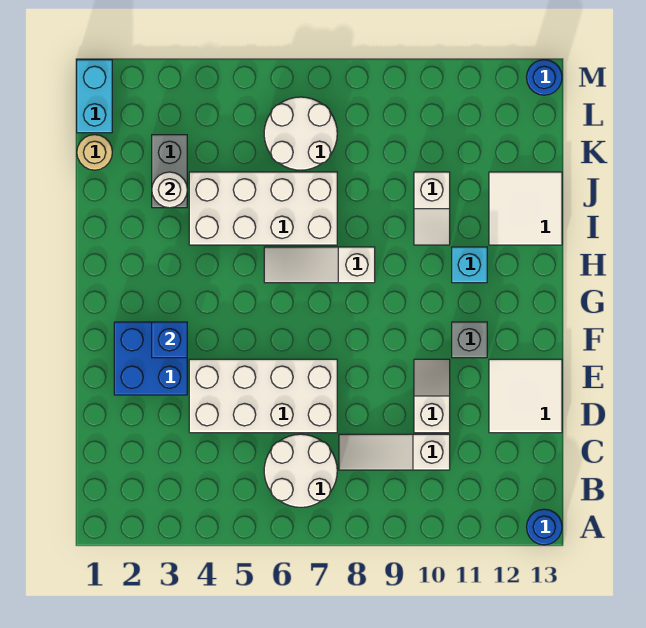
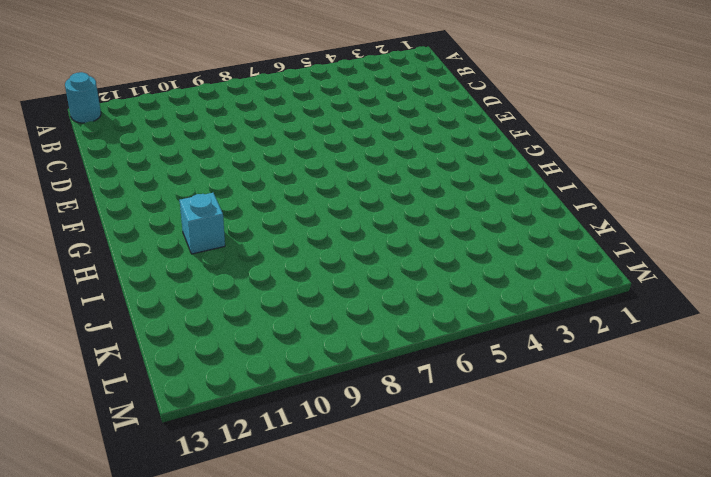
cyan 1x1 round brick [65,72,101,123] -> blue 1x1 round brick [527,509,562,545]
none -> white 2x2 round brick [264,434,337,507]
none -> white 1x3 slope [339,434,450,470]
none -> white 2x4 brick [189,359,337,433]

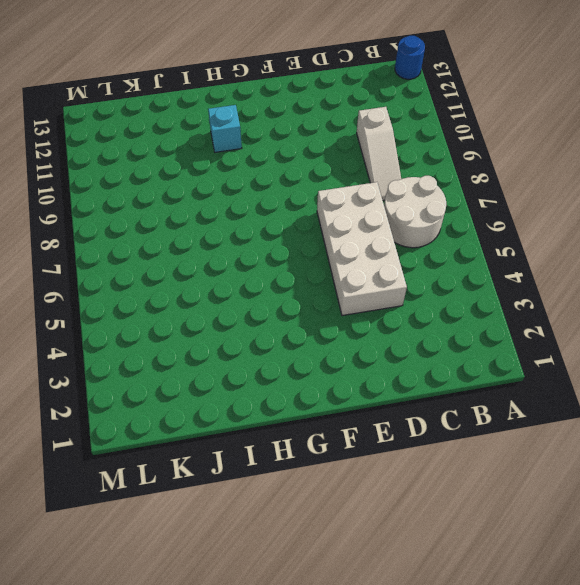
none -> white 1x2 slope [414,359,450,433]
none -> white 2x2 tile [489,359,562,433]
none -> blue 2x2 brick [114,322,187,395]

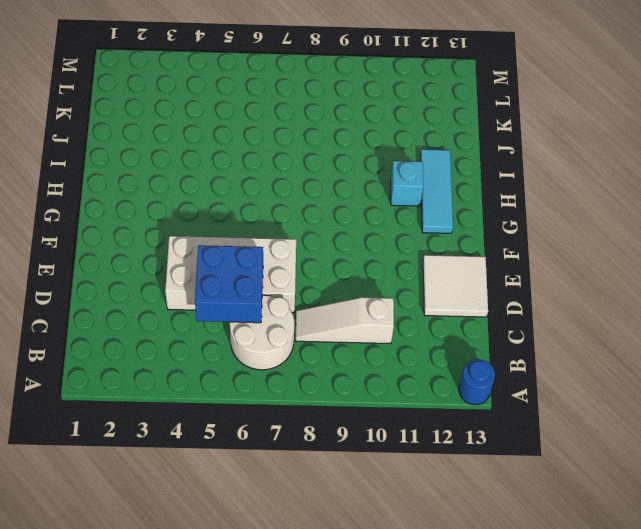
blue 2x2 brick [195,245,263,323] -> blue 2x2 brick moved to [114,322,187,395]
cyan 1x3 tile [420,149,453,233] -> white 2x2 tile [489,172,562,245]
none -> white 1x2 slope [414,359,450,433]
none -> grey 1x1 brick [452,322,487,358]
none -> white 1x3 slope [264,247,375,283]

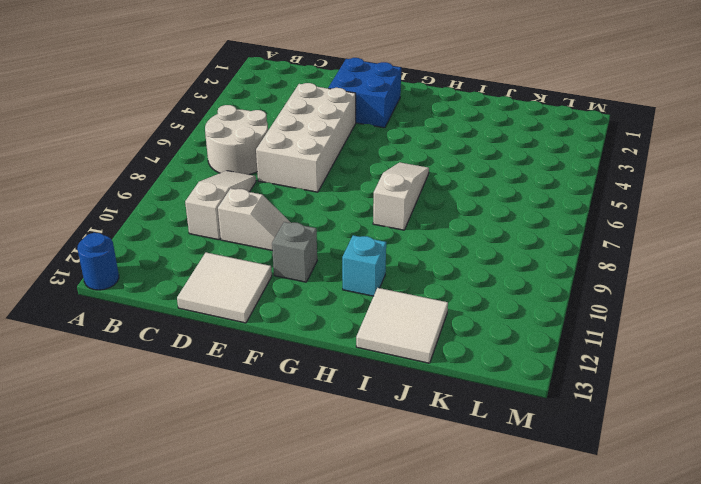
none -> white 2x4 brick [189,172,337,245]
none -> white 1x2 slope [414,172,450,245]
none -> grey 1x2 brick [152,135,187,208]

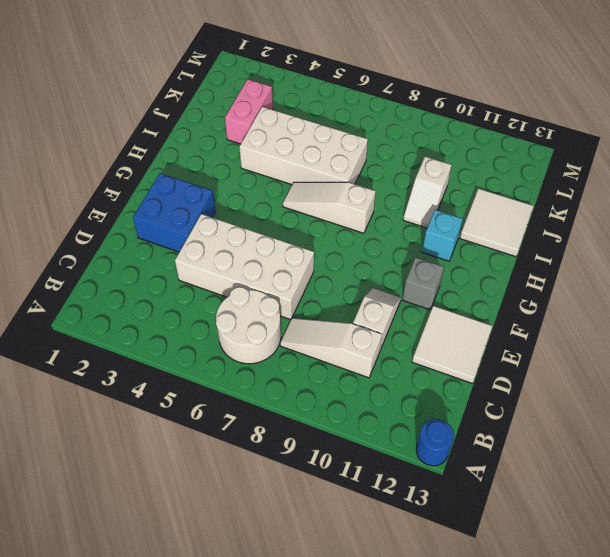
pink 1x2 brick [225,79,273,144] -> grey 1x2 brick [152,135,187,208]
none -> tan 1x1 round brick [77,135,112,170]
none -> white 2x2 round brick [264,97,337,170]
none -> cyan 1x2 brick [77,60,112,133]

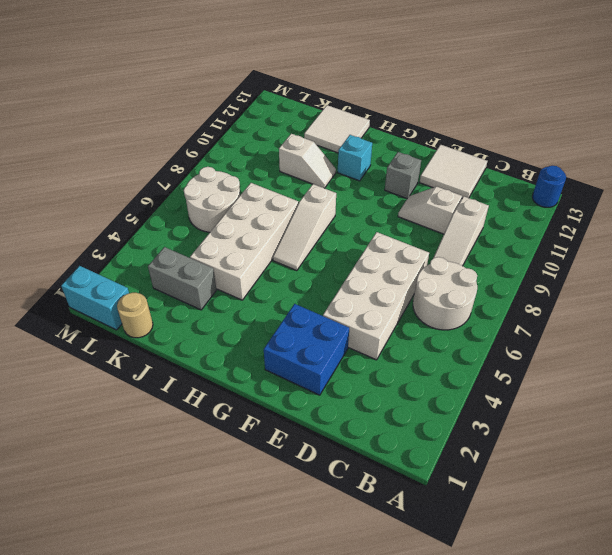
none -> blue 1x1 round brick [527,60,562,95]
none -> blue 1x1 brick [152,322,187,358]
none -> white 1x1 round brick [152,172,187,208]

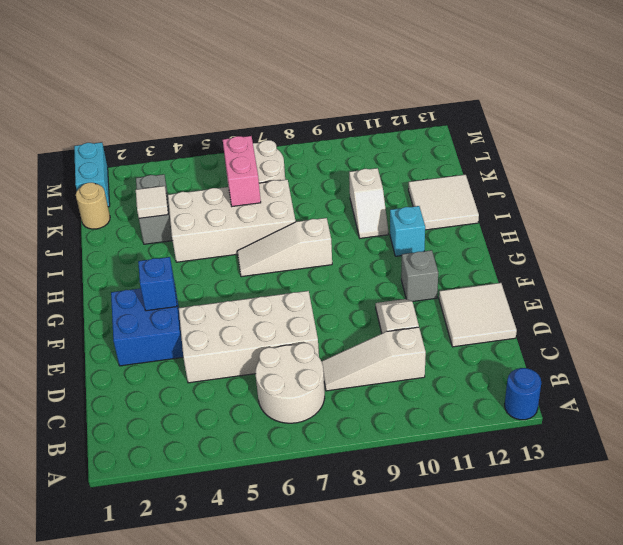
white 1x1 tile [136,186,168,218] -> white 1x1 round brick [152,172,187,208]
pink 1x2 brick [223,136,261,206] -> none
none -> blue 1x1 round brick [527,60,562,95]

